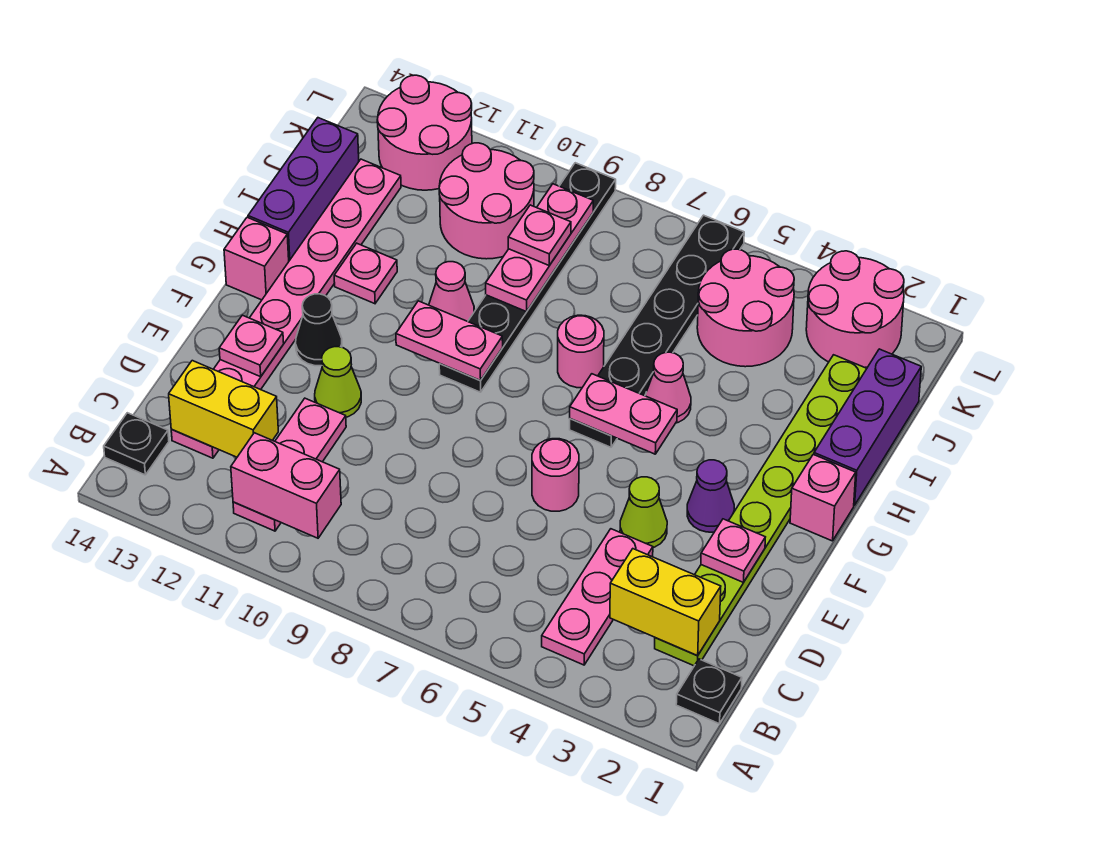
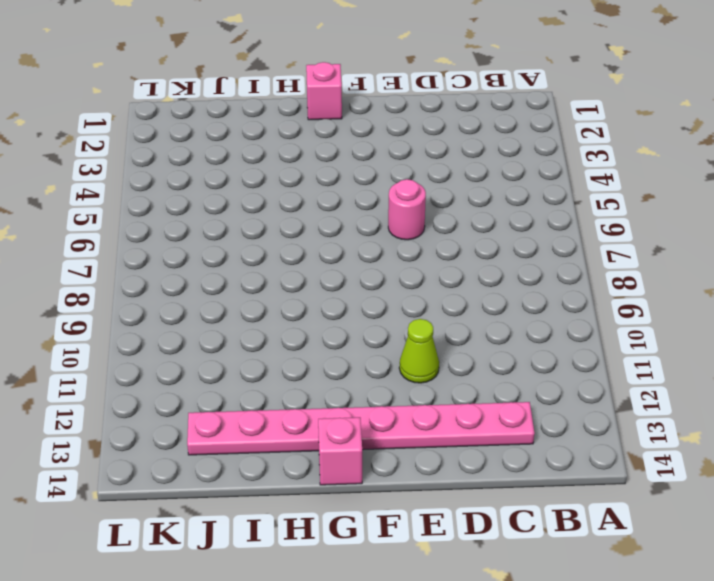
none -> black 1x1 plate [676,659,742,724]
none -> pink 1x3 plate [542,529,653,665]
none -> pink 1x3 plate [233,398,346,531]
none -> black 1x1 plate [104,413,169,475]

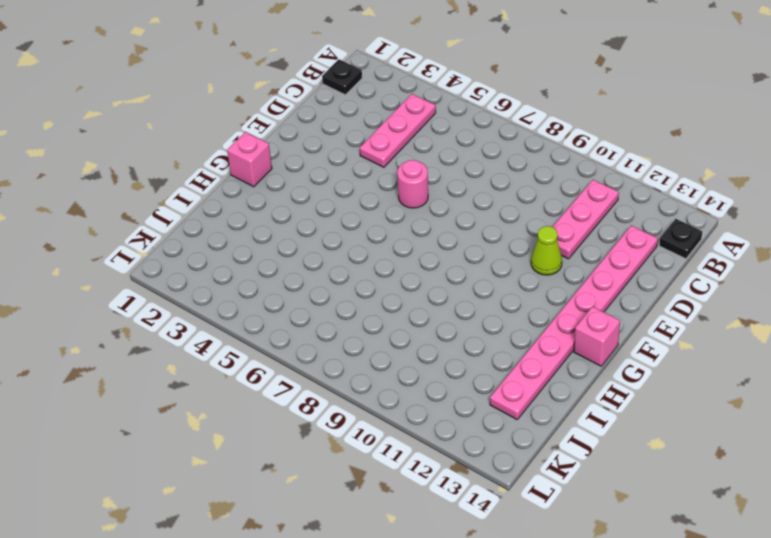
none -> lime 1x8 plate [655,355,867,666]
none -> lime 1x1 cone [620,477,667,548]
none -> purple 1x1 cone [687,460,734,532]
none -> black 1x1 cone [296,294,342,366]

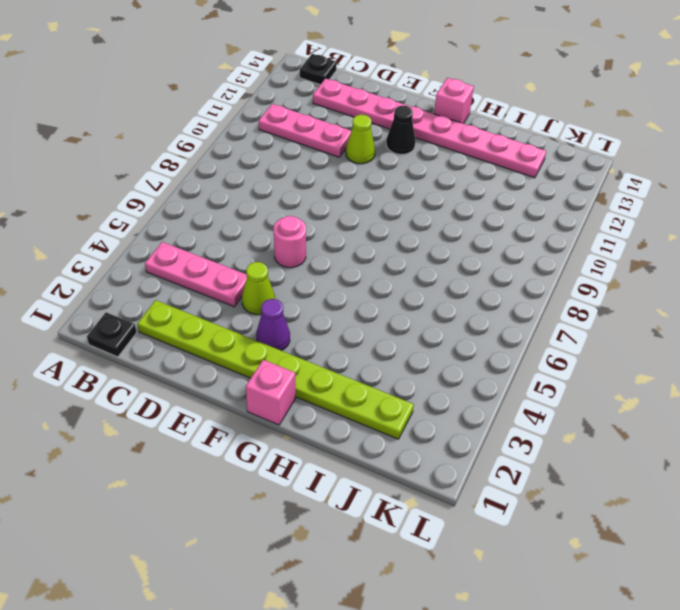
none -> black 1x6 plate [570,215,744,447]
none -> black 1x6 plate [439,163,616,392]
none -> purple 1x3 brick [814,349,921,505]
none -> pink 1x1 cone [645,352,691,423]

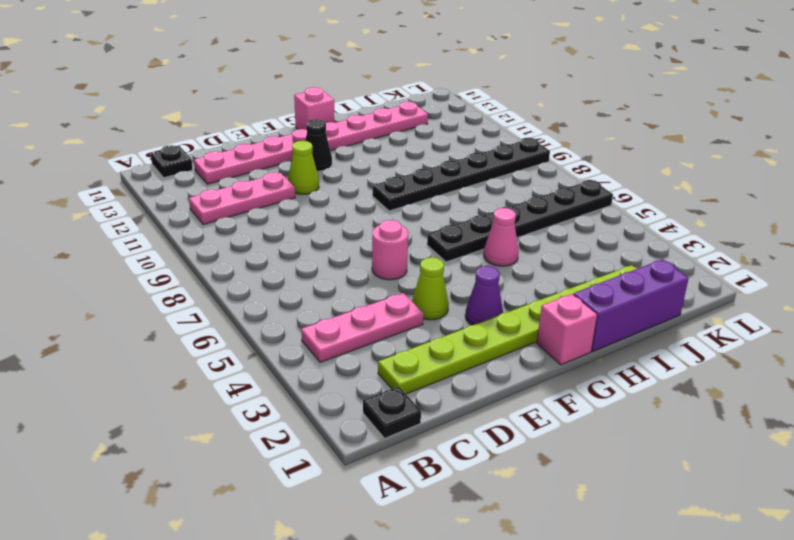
none -> pink 1x1 round brick [558,315,604,388]
none -> pink 1x1 cone [429,262,474,321]
none -> pink 1x1 plate [334,243,397,304]
none -> purple 1x3 brick [248,118,359,261]

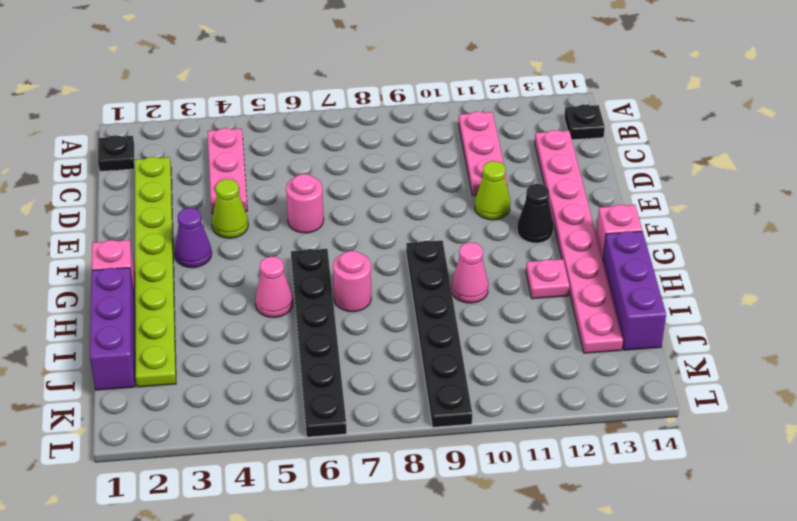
none -> pink 2x2 round brick [697,249,794,367]
none -> pink 2x2 round brick [439,143,534,259]
none -> pink 2x2 round brick [806,251,904,367]
none -> pink 2x2 round brick [377,75,472,190]

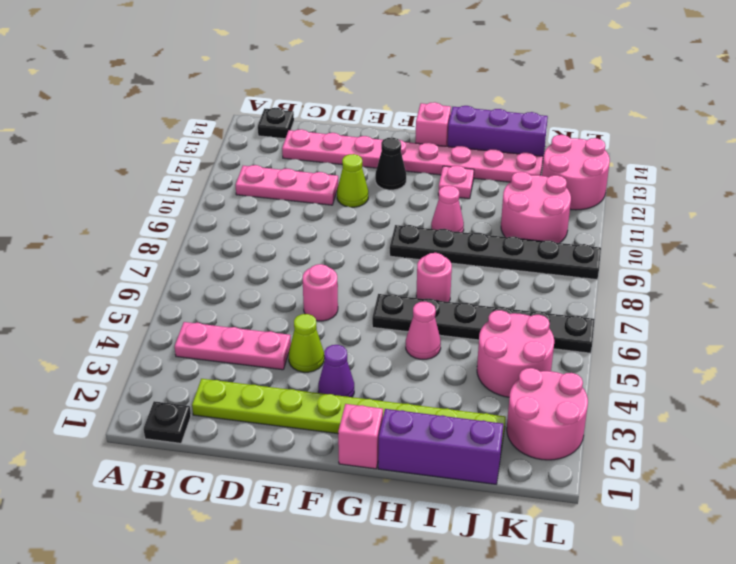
none -> pink 1x2 brick [231,433,341,538]
none -> yellow 1x2 brick [610,549,721,656]
none -> yellow 1x2 brick [169,361,278,457]
none -> pink 1x1 plate [701,519,765,582]

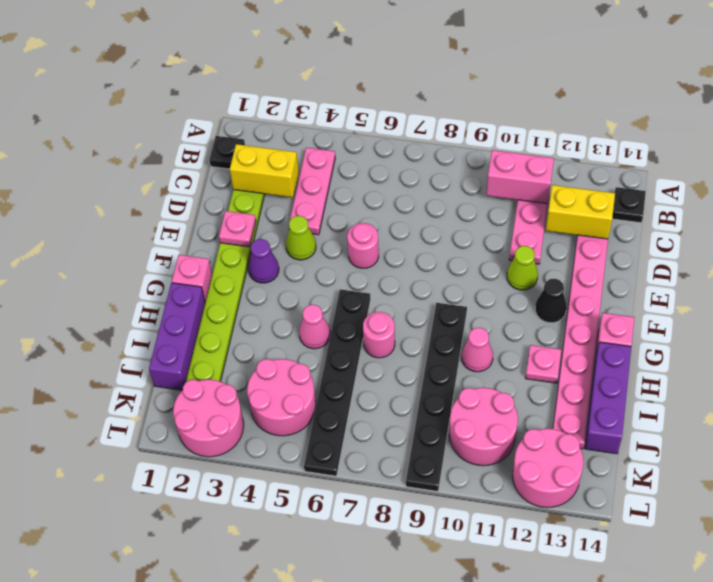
none -> pink 1x1 plate [219,315,284,377]
none -> pink 1x2 plate [570,374,677,454]
none -> pink 1x2 plate [396,301,503,381]
none -> pink 1x3 plate [486,184,593,312]

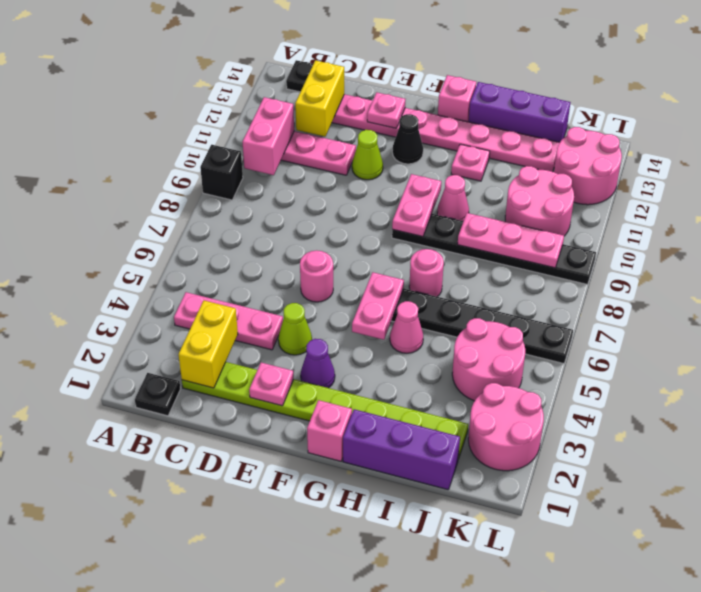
black 1x1 brick [200,145,243,200] -> none
none -> pink 1x1 plate [508,205,571,265]

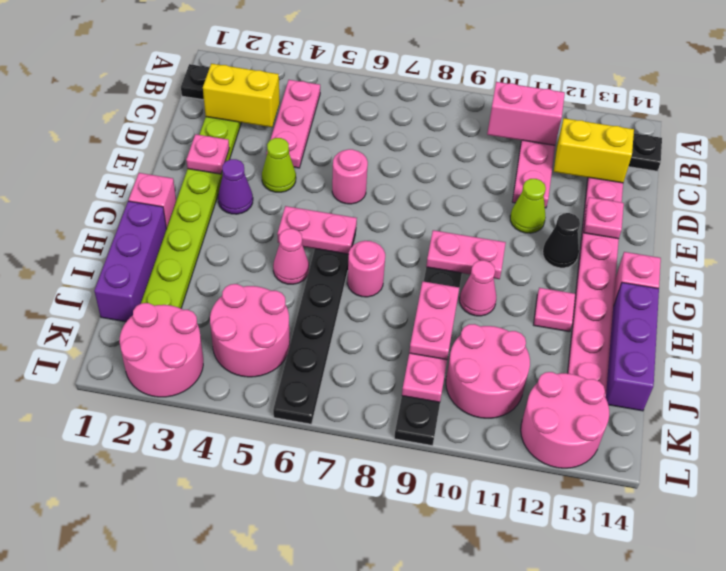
pink 1x2 plate [409,281,459,360] -> pink 1x1 plate [508,205,571,265]

